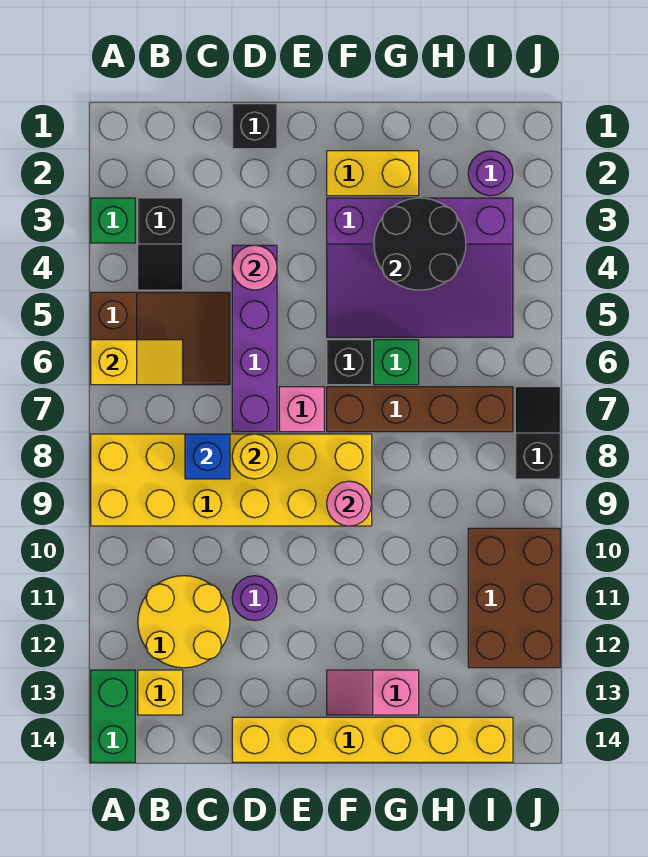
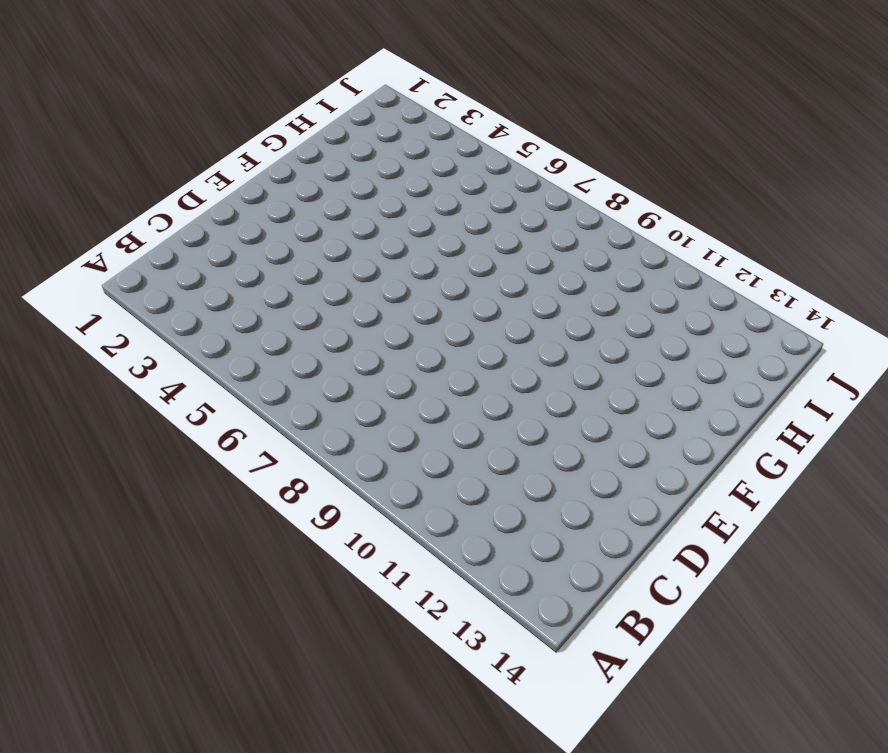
none -> green 1x1 brick [91,198,135,243]
none -> brown 2x3 slope [91,292,230,385]
none -> yellow 2x6 brick [91,434,372,526]

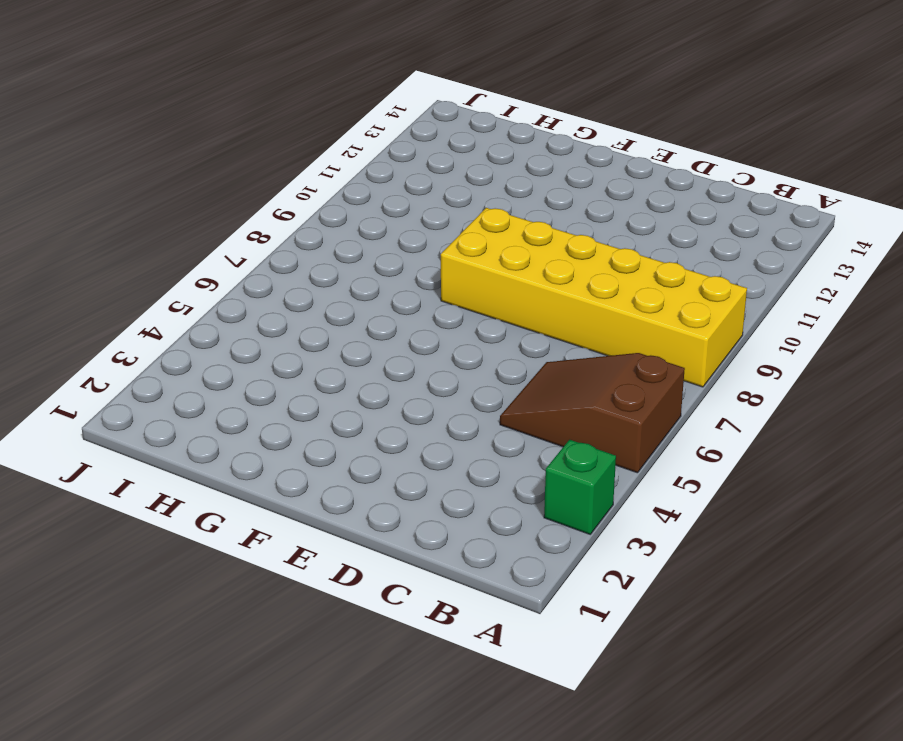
none -> green 1x2 brick [91,670,135,762]
none -> black 1x2 slope [138,198,183,290]
none -> yellow 2x2 round brick [138,576,230,668]

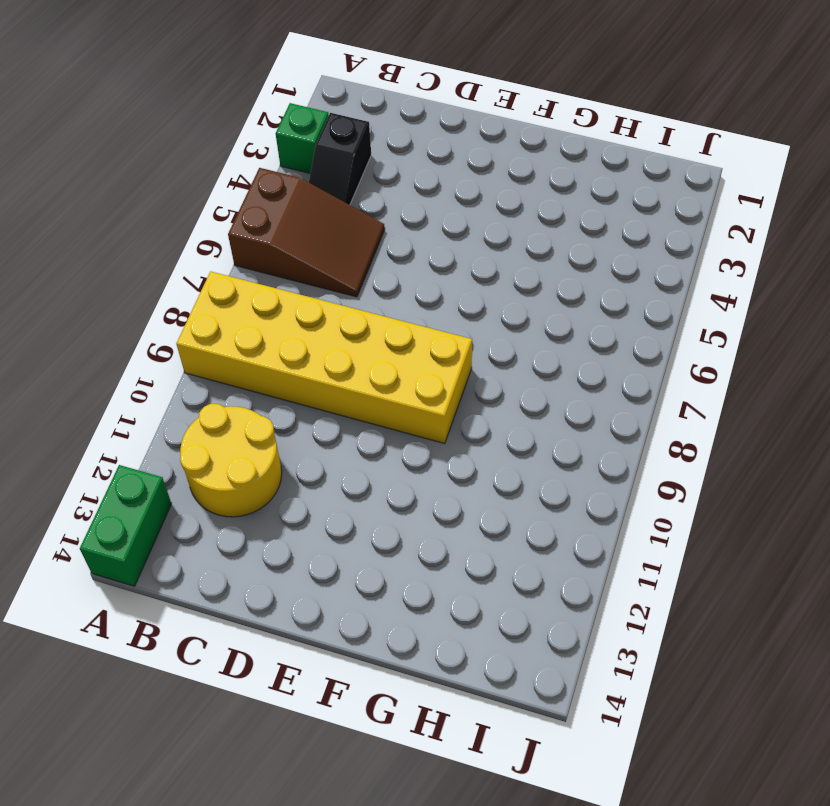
none -> yellow 1x1 brick [138,670,183,715]
none -> black 1x1 brick [232,104,277,149]
none -> purple 1x4 brick [232,245,277,432]

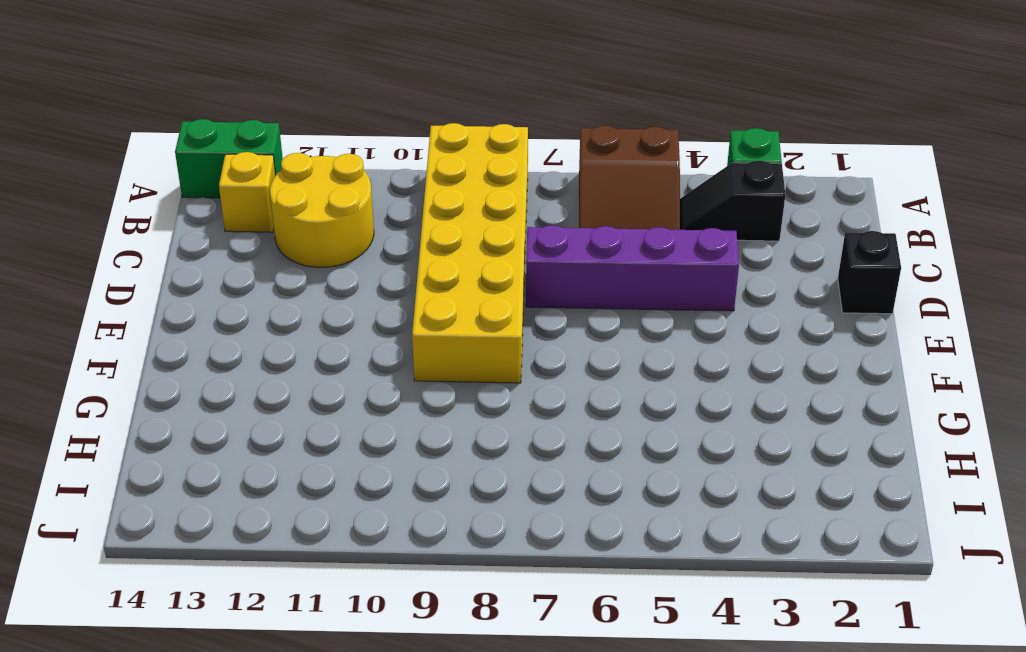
none -> purple 1x1 round brick [232,576,277,621]
none -> yellow 1x6 brick [232,717,513,762]
none -> pink 1x1 brick [279,387,324,432]

